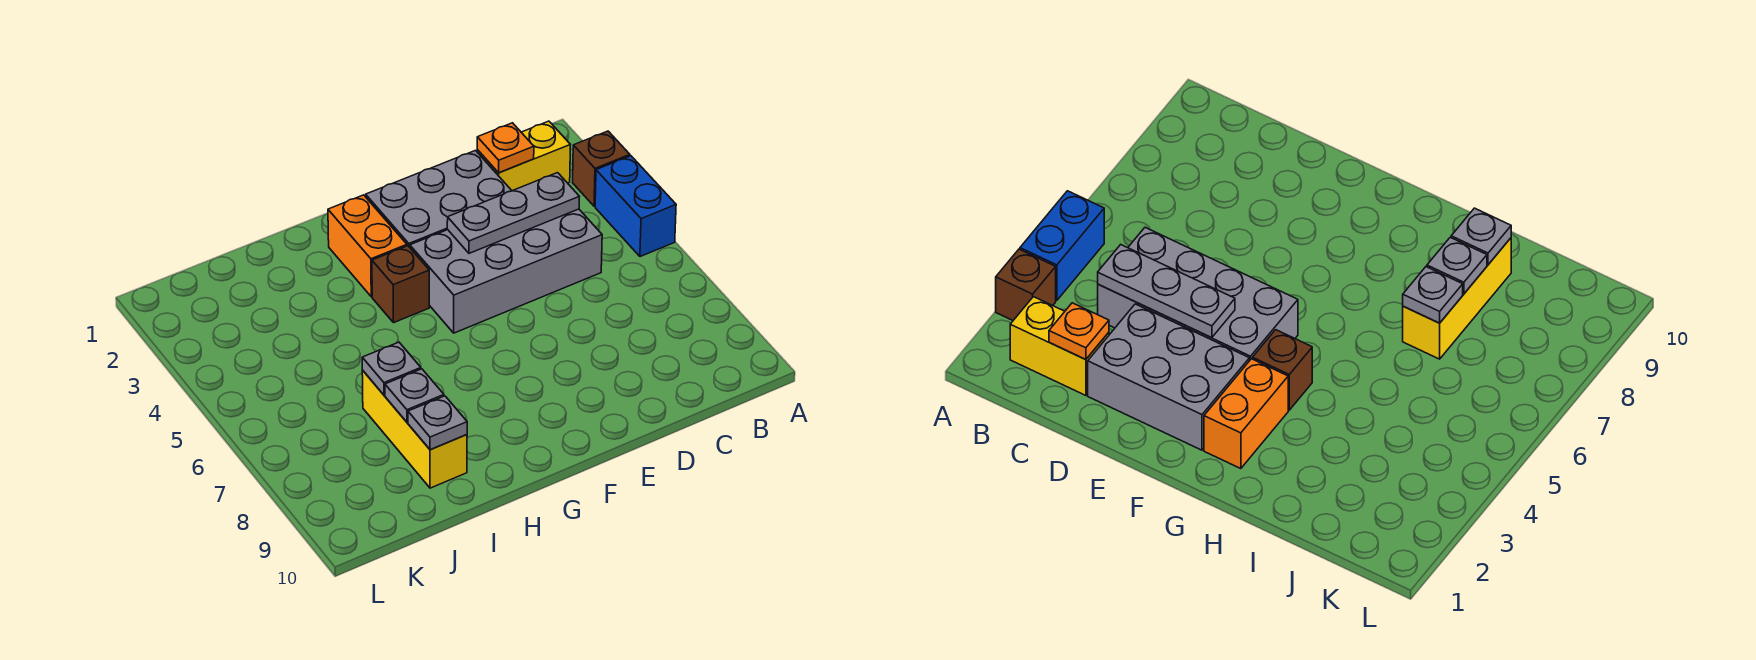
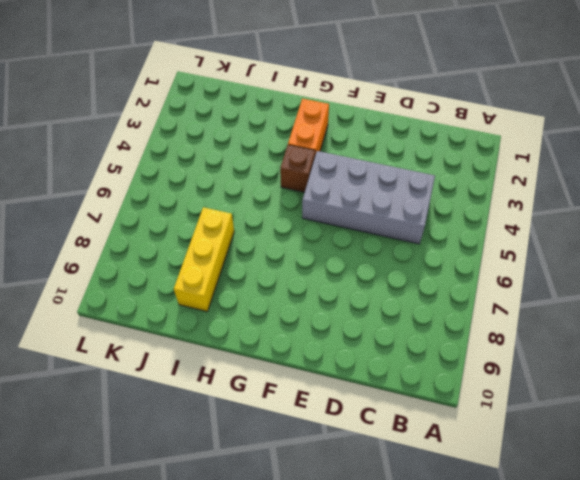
none -> brown 1x1 brick [573,131,630,206]
none -> blue 1x2 brick [595,156,676,257]
none -> yellow 1x2 brick [477,121,570,191]

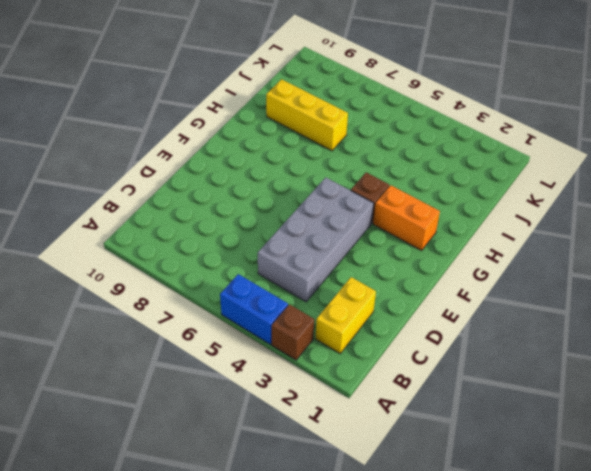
none -> grey 2x3 brick [366,151,512,247]
none -> orange 1x1 plate [477,123,534,173]
none -> grey 1x3 plate [447,173,579,253]

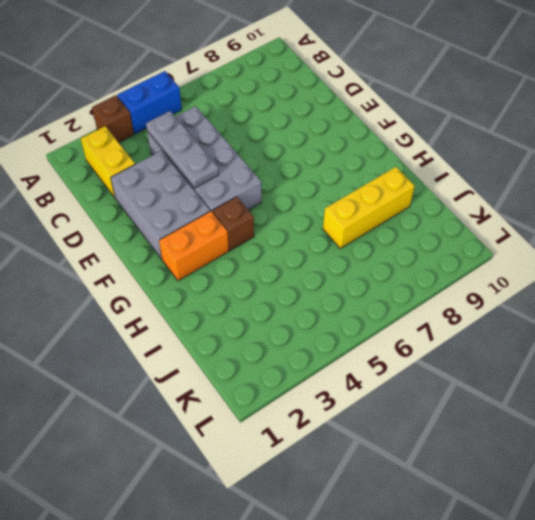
none -> orange 1x1 plate [477,123,534,173]
none -> grey 1x1 plate [362,342,421,395]
none -> grey 1x1 plate [385,369,444,422]

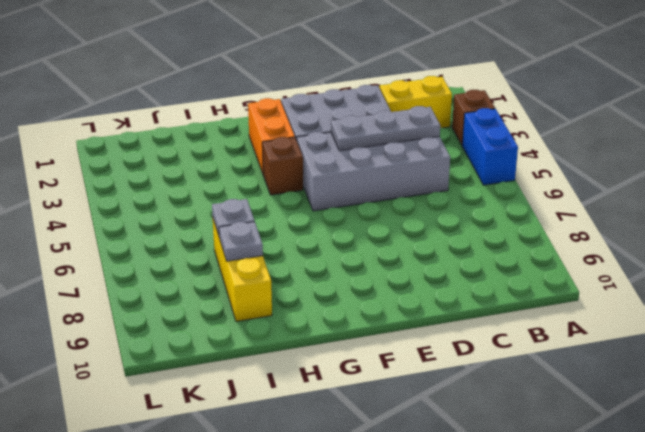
none -> orange 1x1 plate [477,123,534,173]
none -> grey 1x1 plate [408,396,467,450]

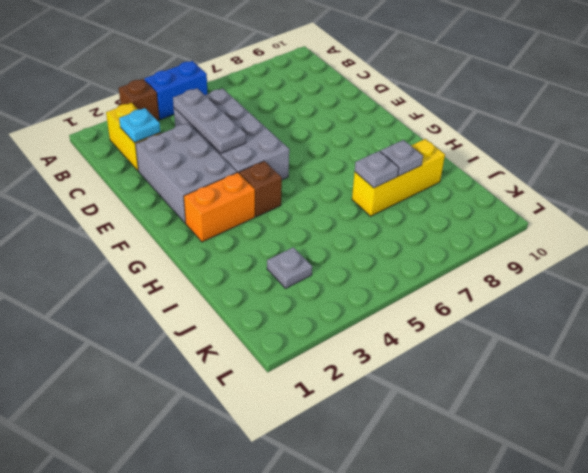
cyan 1x1 plate [119,108,160,143] -> orange 1x1 plate [477,123,534,173]
grey 1x1 plate [267,247,312,288] -> grey 1x1 plate moved to [408,396,467,450]

